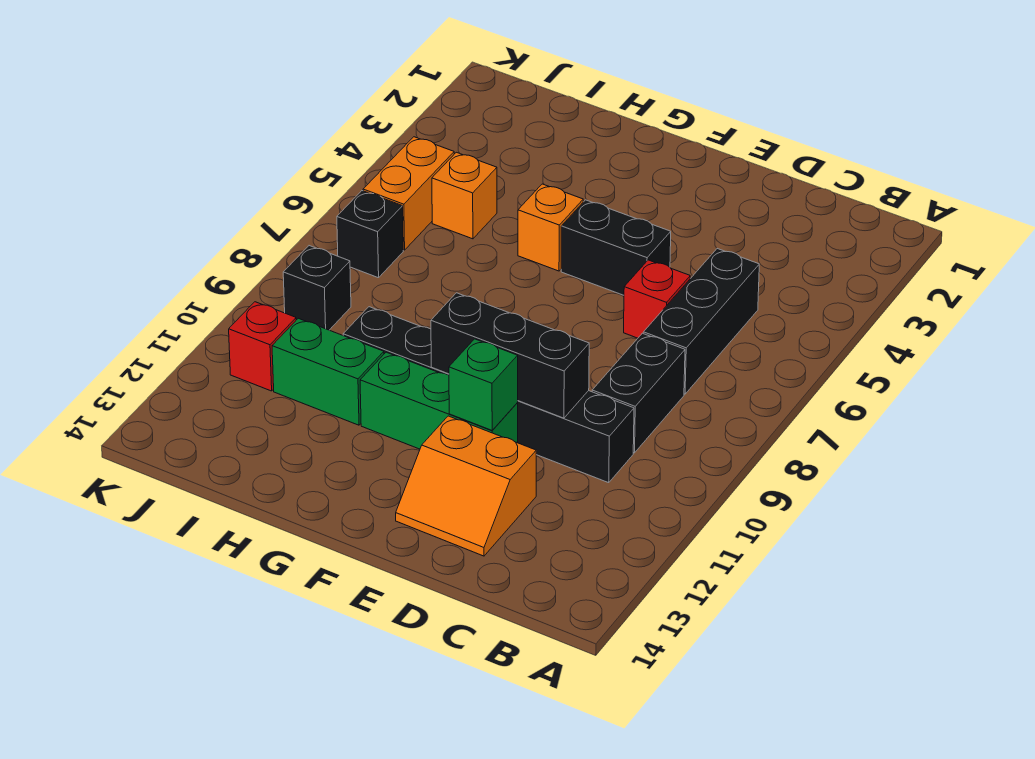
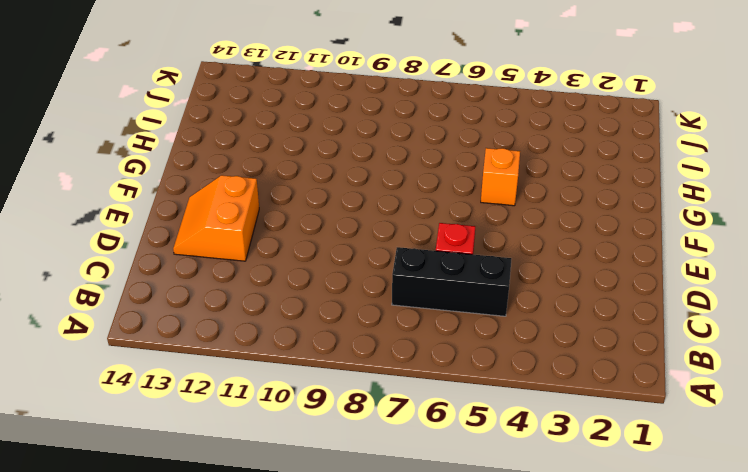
none -> black 1x2 brick [592,333,685,453]
none -> black 1x6 brick [343,307,634,483]
none -> black 1x2 brick [561,200,671,295]

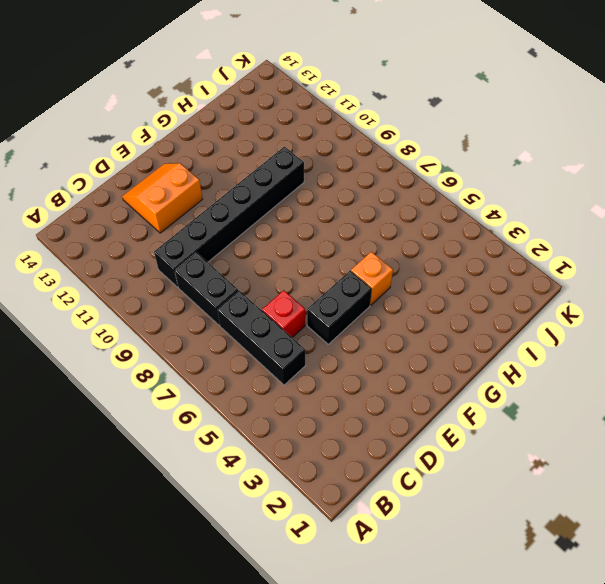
none -> green 1x3 brick [360,352,518,449]
none -> green 1x2 brick [272,318,384,425]
none -> orange 1x1 brick [432,152,497,239]

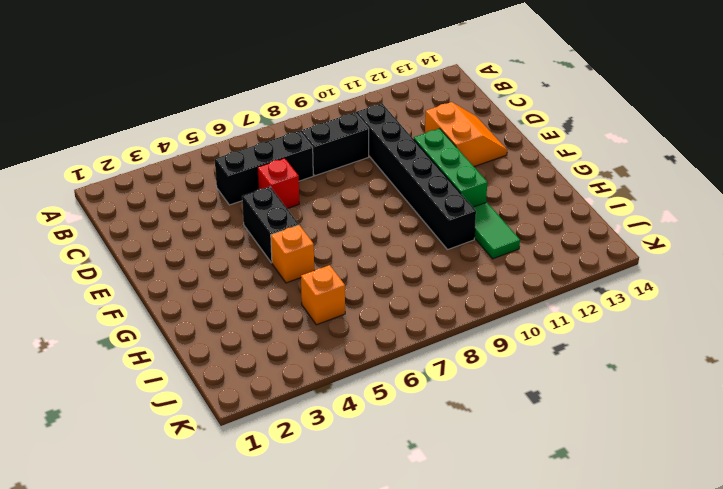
green 1x2 tile [473,202,520,259] -> green 1x2 brick [272,318,384,425]
none -> orange 1x2 brick [363,137,454,250]
none -> black 1x1 brick [337,191,403,278]
none -> black 1x1 brick [283,246,351,330]

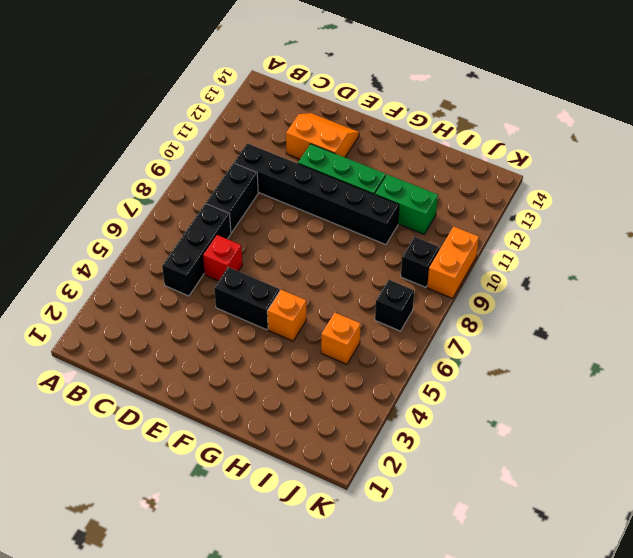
orange 1x2 brick [427,226,479,298] -> orange 1x2 brick moved to [363,137,454,250]
none -> red 1x1 brick [229,302,296,391]
none -> black 1x3 brick [431,293,589,418]
none -> green 1x1 brick [449,339,518,430]

